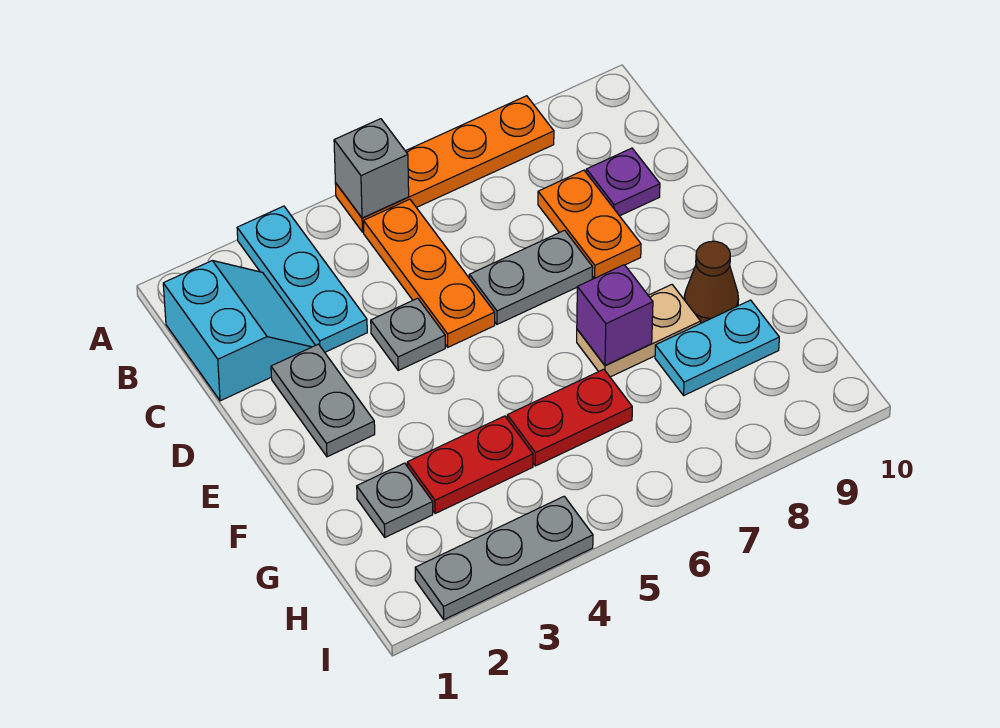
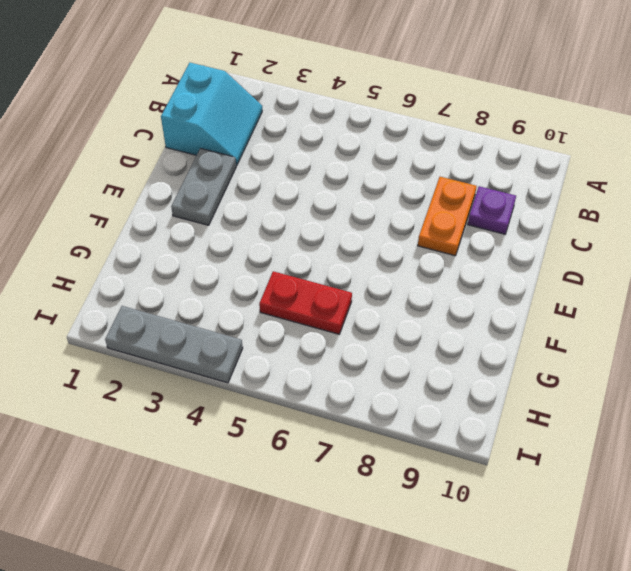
none -> cyan 1x3 plate [237,206,367,352]
none -> orange 1x4 plate [335,96,554,232]
none -> orange 1x3 plate [363,199,495,347]

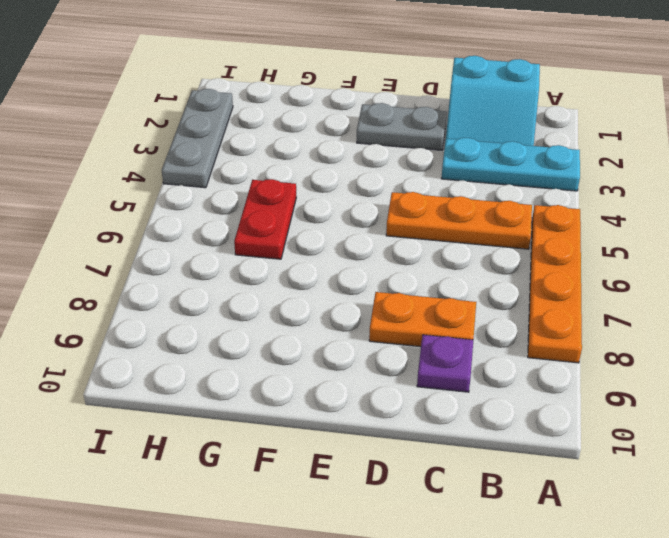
none -> grey 1x1 plate [371,298,445,370]
none -> grey 1x2 plate [469,230,593,324]
none -> tan 1x2 plate [577,285,701,377]

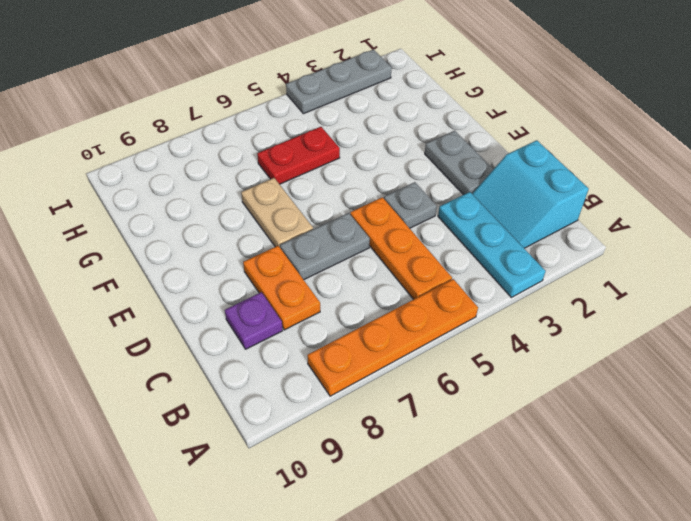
tan 1x2 plate [241,178,313,247] -> tan 1x2 plate turned to [577,285,701,377]
none -> brown 1x1 cone [684,241,739,323]
none -> grey 1x1 plate [357,463,433,537]
none -> red 1x2 plate [407,416,533,513]

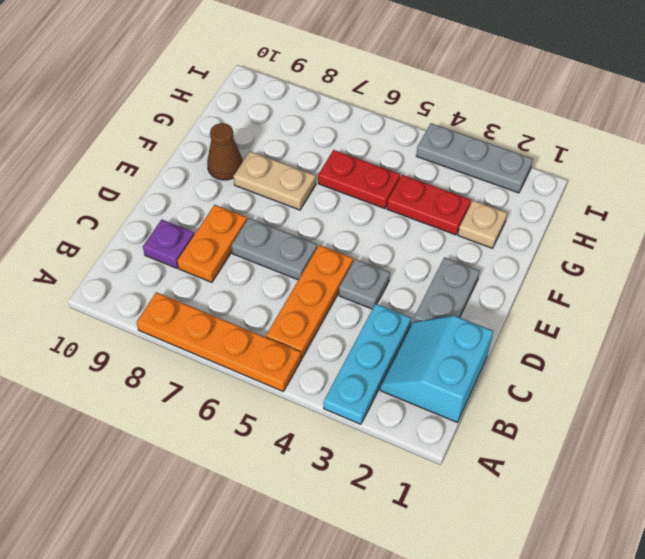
tan 1x1 plate [458,200,507,248] -> grey 1x1 plate [357,463,433,537]
none -> cyan 1x2 plate [655,300,779,395]
none -> grey 1x1 brick [334,119,409,218]
none -> purple 1x1 brick [577,265,653,365]

